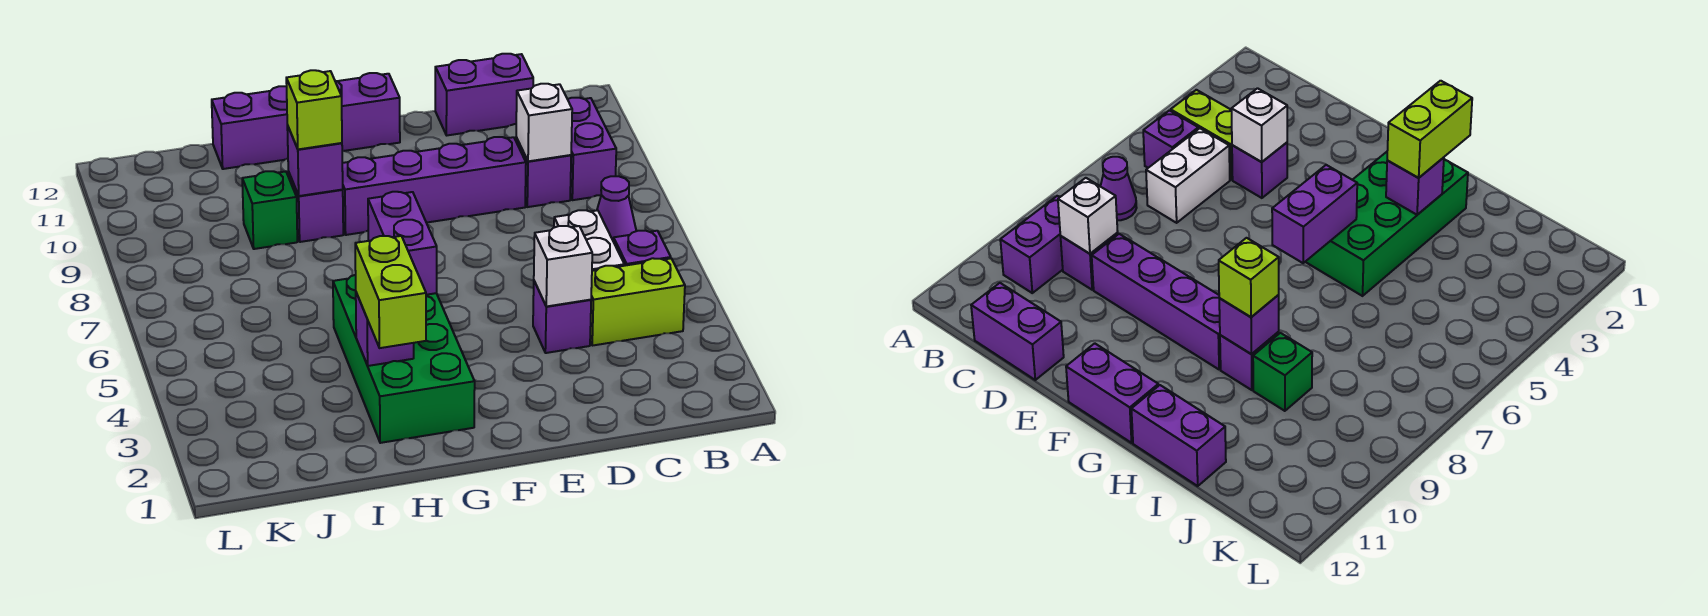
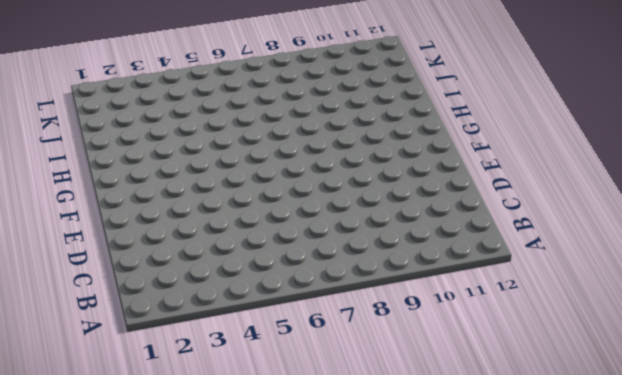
none -> lime 1x2 brick [590,258,685,346]
none -> purple 1x1 brick [614,231,671,266]
none -> purple 1x1 cone [597,176,636,242]

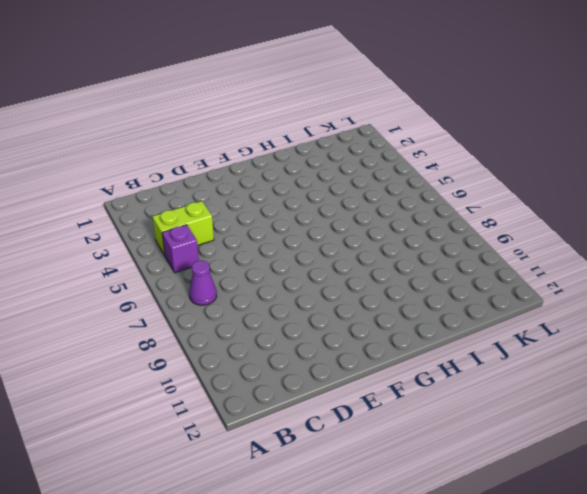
none -> purple 1x2 brick [568,98,616,200]
none -> white 1x2 brick [554,210,624,271]
none -> purple 1x1 brick [516,137,571,207]

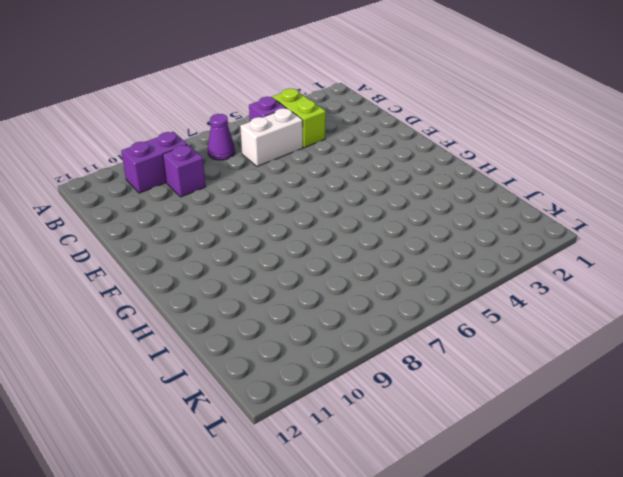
none -> purple 1x2 brick [435,54,533,135]
none -> purple 1x1 brick [533,281,591,353]
none -> purple 1x4 brick [342,137,526,235]

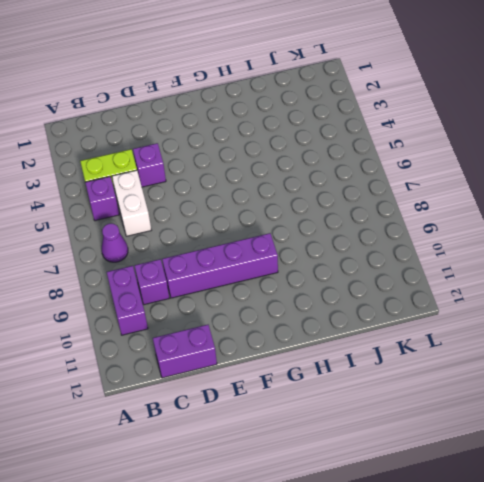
none -> purple 1x2 brick [335,73,400,151]
none -> green 2x4 brick [333,275,475,443]
none -> purple 1x1 brick [288,172,343,242]

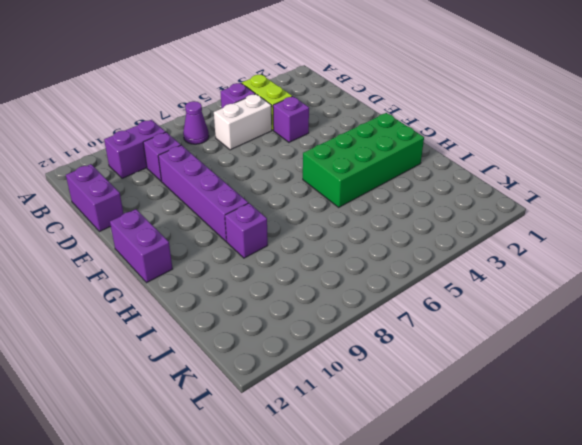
none -> purple 1x2 brick [212,86,288,169]
none -> green 1x1 brick [242,171,297,249]
none -> white 1x1 brick [516,84,572,161]

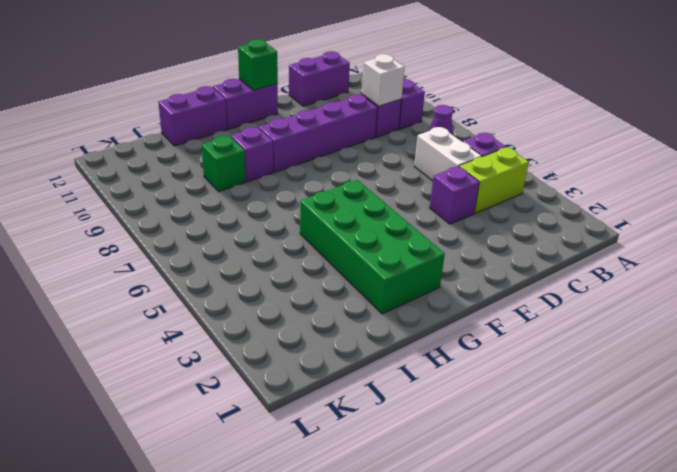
green 1x1 brick [238,39,278,90] -> none
none -> white 1x1 brick [534,226,592,306]
none -> purple 1x2 brick [368,192,437,295]
none -> purple 1x1 brick [356,293,414,366]

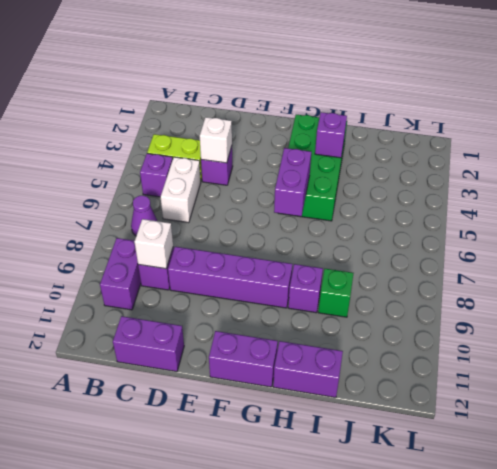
none -> purple 1x1 brick [287,125,343,196]
none -> lime 1x2 brick [355,236,426,348]
none -> lime 1x1 brick [286,70,342,149]

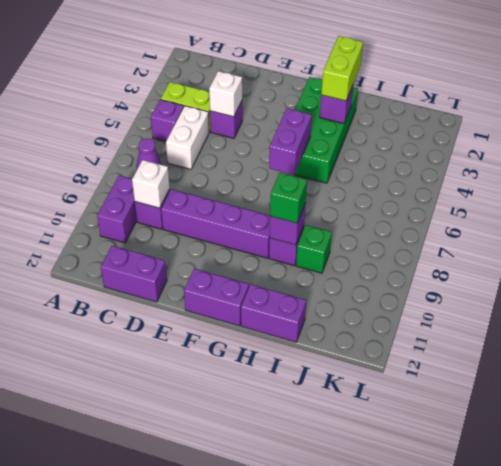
green 1x1 brick [270,173,307,223] -> lime 1x1 brick [286,70,342,149]

